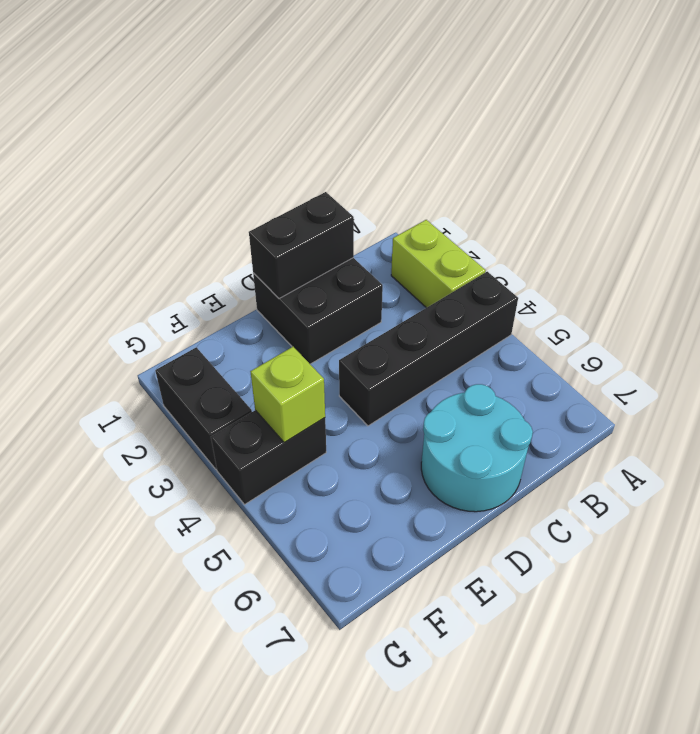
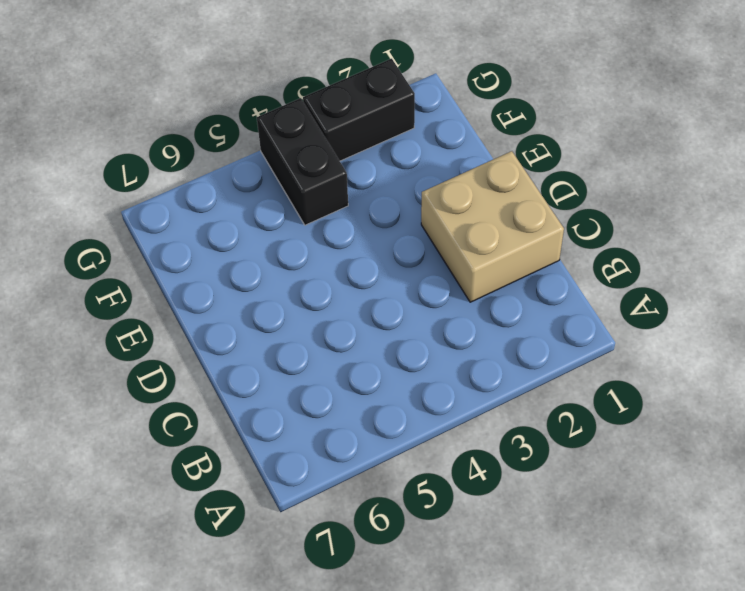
tan 2x2 brick [421,151,564,302] -> black 2x2 brick [253,258,383,364]
none -> lime 1x2 brick [391,220,486,308]
none -> black 1x4 brick [339,272,518,426]

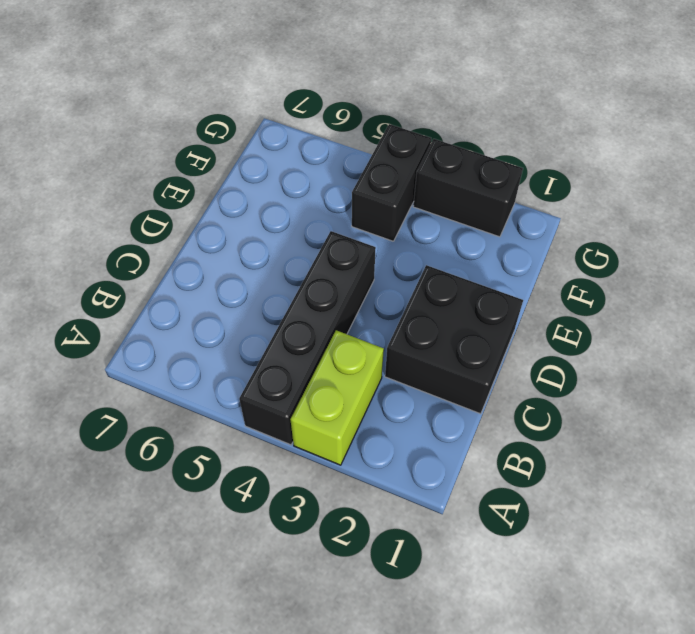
lime 1x2 brick [291,330,384,465] -> lime 1x2 brick turned to [391,220,486,308]
none -> cyan 2x2 round brick [421,384,533,512]
none -> black 1x2 brick [249,192,354,299]

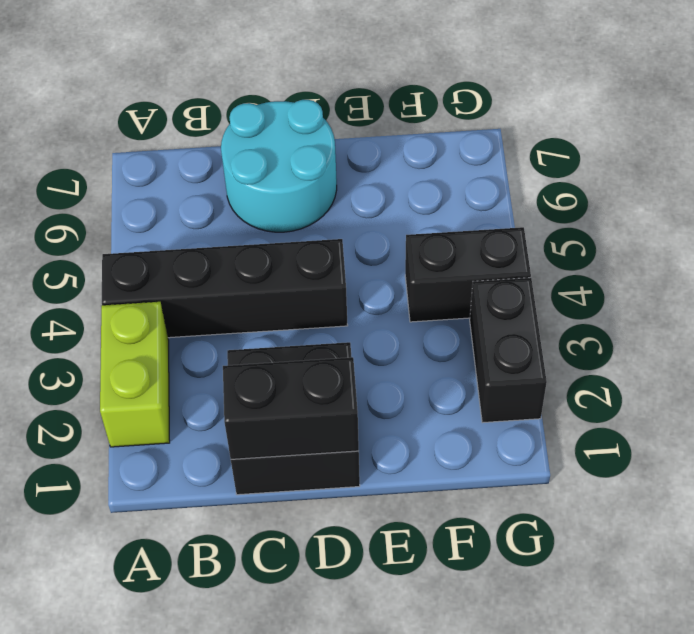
none -> lime 1x1 brick [250,347,325,443]

